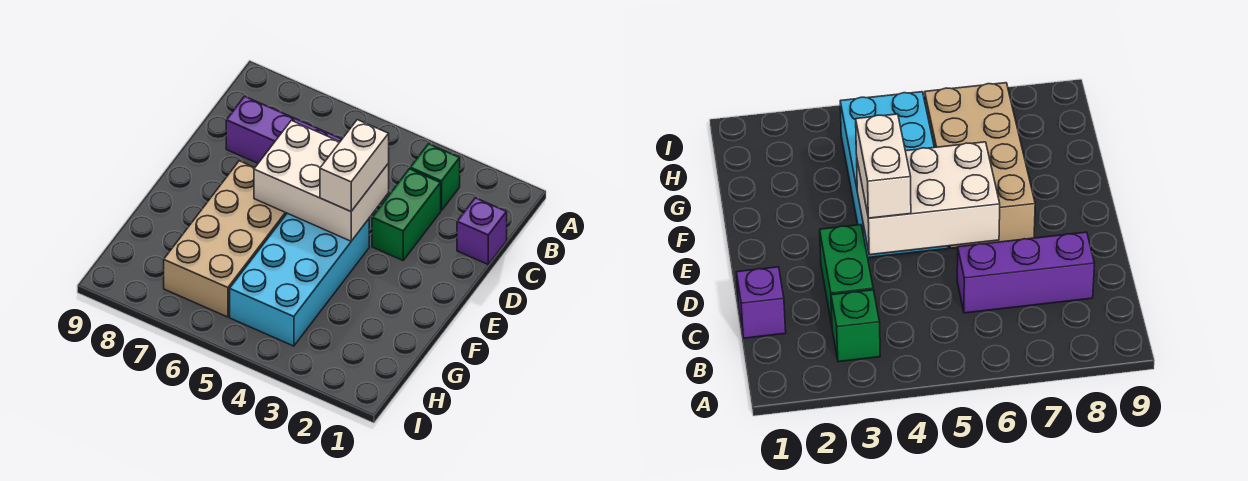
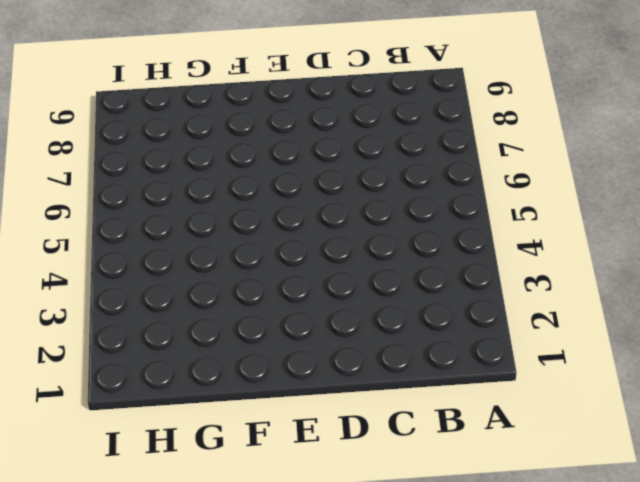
none -> green 1x1 brick [410,144,460,211]
none -> purple 1x1 brick [457,198,507,264]

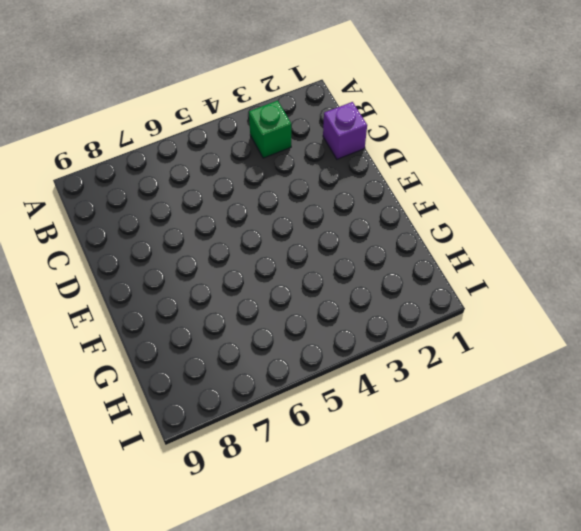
none -> green 1x2 brick [372,169,441,260]
none -> purple 1x3 brick [226,96,342,163]

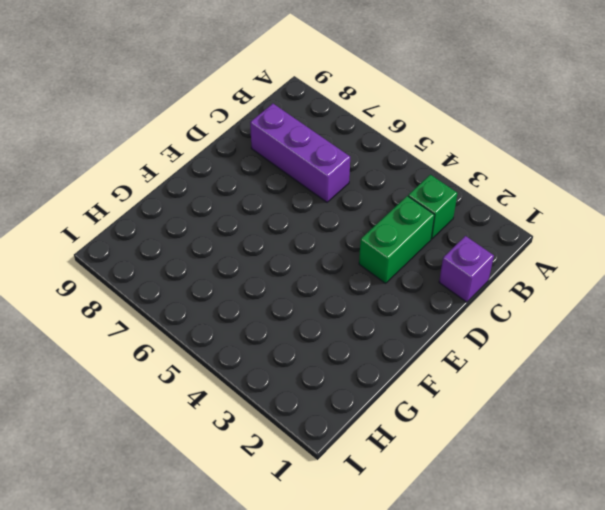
none -> cyan 2x4 brick [230,213,369,346]
none -> tan 2x4 brick [164,161,287,317]

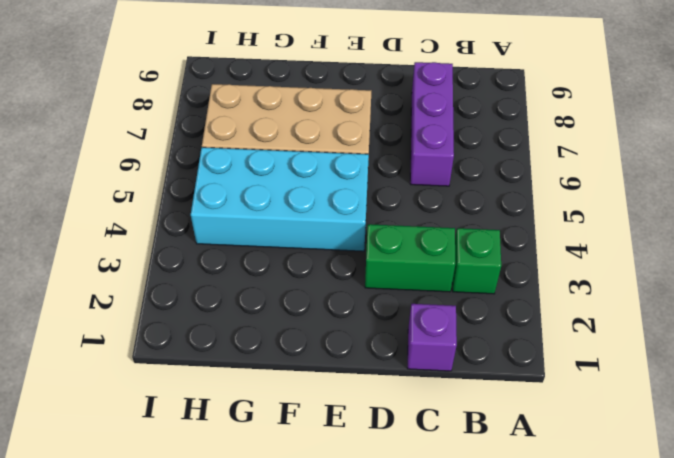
none -> white 2x3 brick [254,120,389,241]
none -> white 1x2 brick [320,120,389,211]

